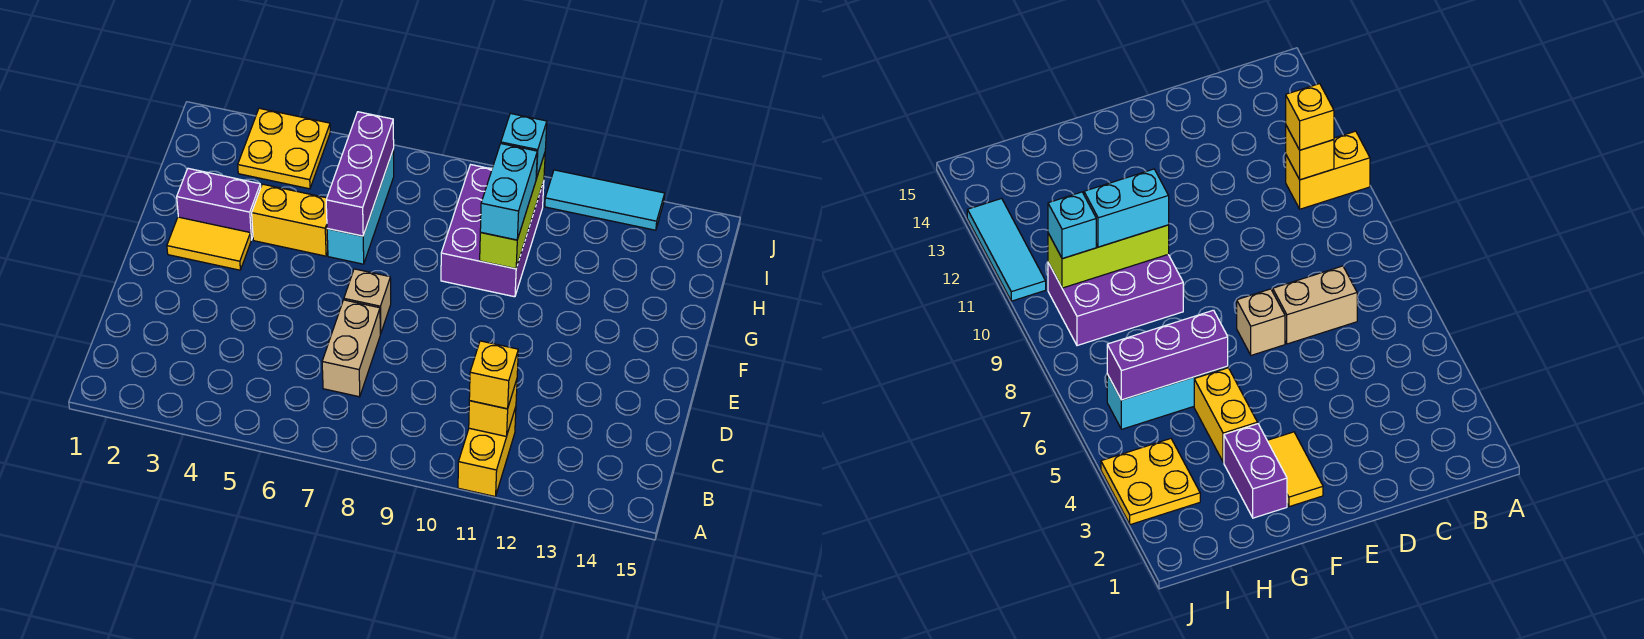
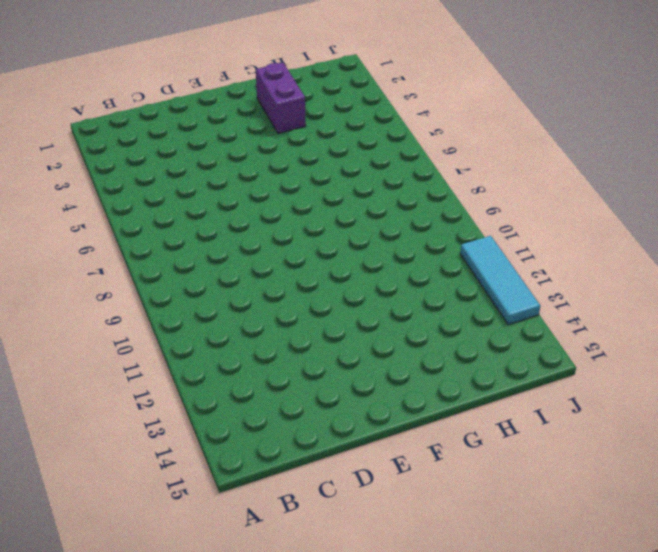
none -> yellow 1x2 brick [458,407,516,496]
none -> tan 1x2 brick [322,300,380,397]
none -> tan 1x1 brick [344,269,391,334]

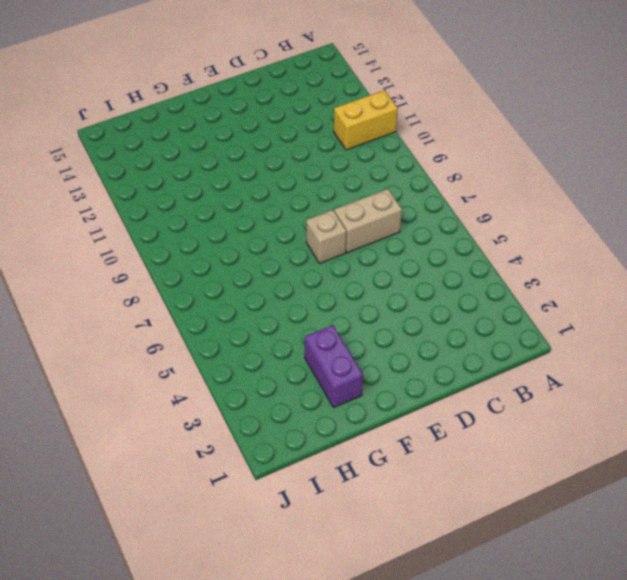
none -> yellow 1x2 tile [167,217,251,270]
none -> yellow 1x2 brick [252,184,328,256]
none -> cyan 1x3 brick [327,149,394,264]

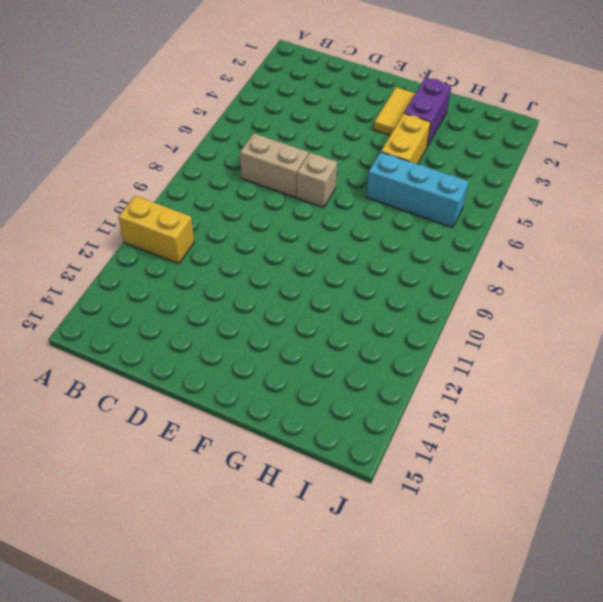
none -> purple 2x3 brick [441,165,544,297]
none -> yellow 2x2 plate [238,108,330,189]
none -> cyan 1x3 tile [545,170,665,230]

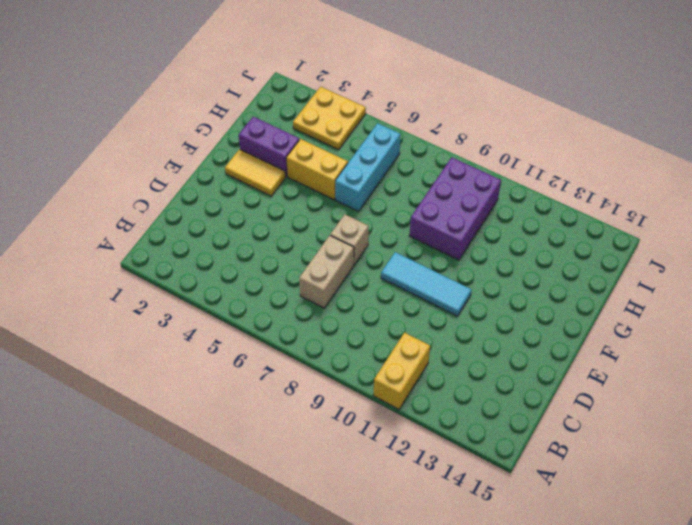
cyan 1x3 tile [381,252,472,316] -> cyan 1x3 tile moved to [545,170,665,230]
none -> yellow 1x1 brick [469,380,517,437]
none -> purple 1x3 brick [326,112,394,236]
none -> lime 1x3 brick [480,153,545,269]

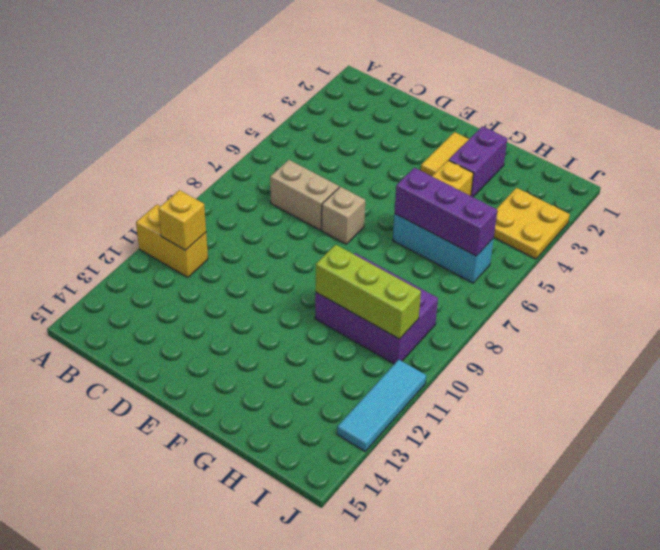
none -> yellow 1x1 brick [469,341,518,409]
none -> cyan 1x2 brick [480,144,537,240]
none -> cyan 1x1 brick [501,113,547,179]

